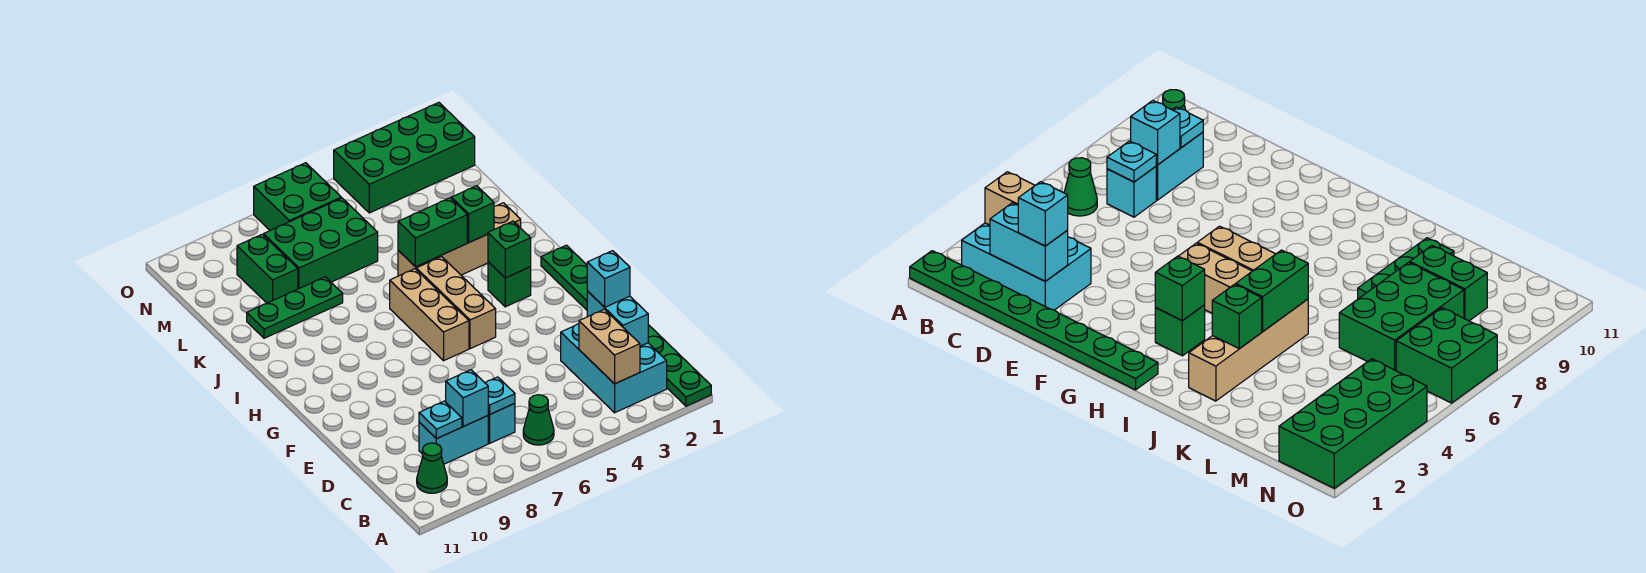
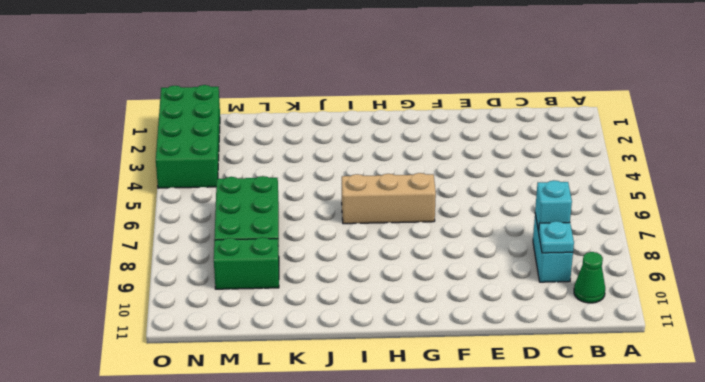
none -> green 1x8 plate [541,245,711,406]
none -> cyan 2x3 brick [561,324,667,413]
none -> green 1x1 cone [523,395,554,445]

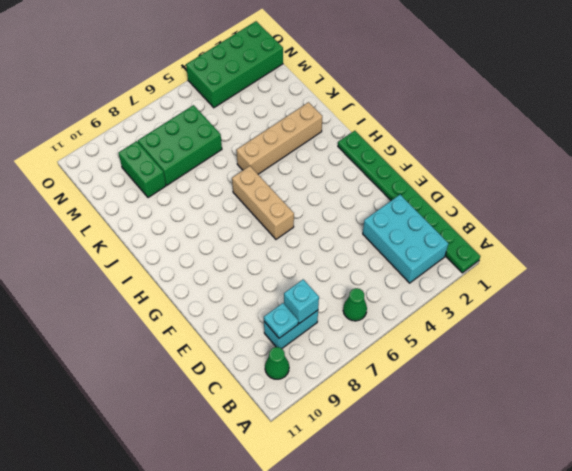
none -> cyan 1x1 brick [488,403,515,443]
none -> tan 1x3 brick [416,257,496,349]
none -> green 1x1 brick [488,262,531,307]

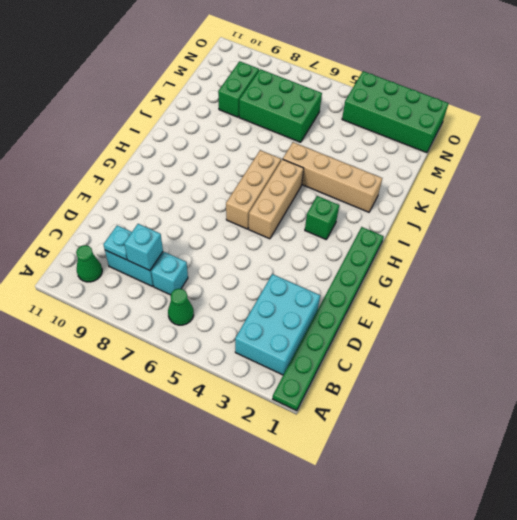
none -> green 1x3 plate [247,277,343,338]
none -> green 2x2 brick [254,163,341,230]
none -> tan 1x2 brick [579,309,640,384]

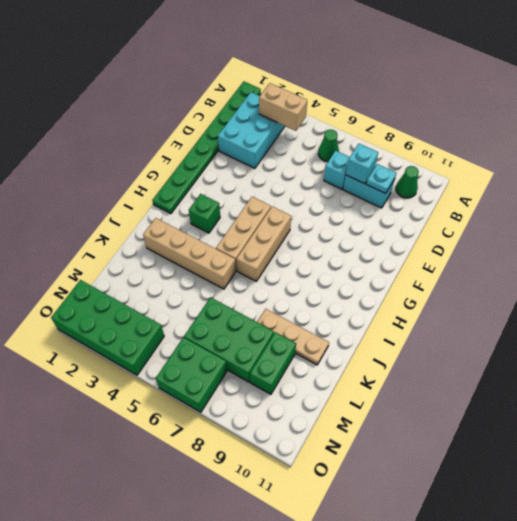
tan 1x2 brick [259,83,307,131] -> tan 1x2 brick turned to [579,309,640,384]
tan 1x3 plate [257,309,329,365] -> green 1x3 plate [247,277,343,338]
none -> cyan 1x2 brick [587,291,648,346]
none -> cyan 1x1 plate [485,377,515,414]
none -> green 1x1 brick [488,221,531,278]

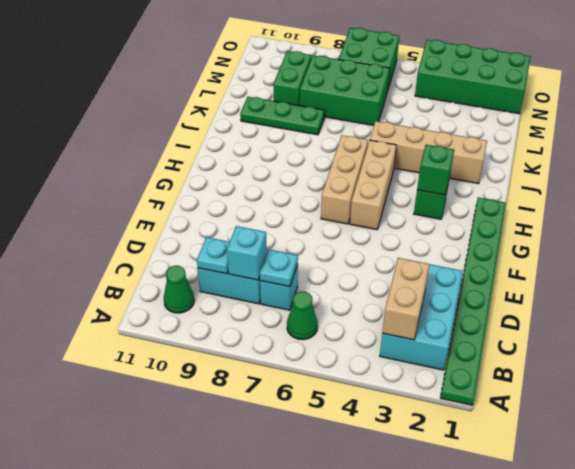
none -> cyan 1x2 brick [587,291,648,346]
none -> green 1x1 brick [451,186,494,242]
none -> green 1x2 brick [398,198,467,267]

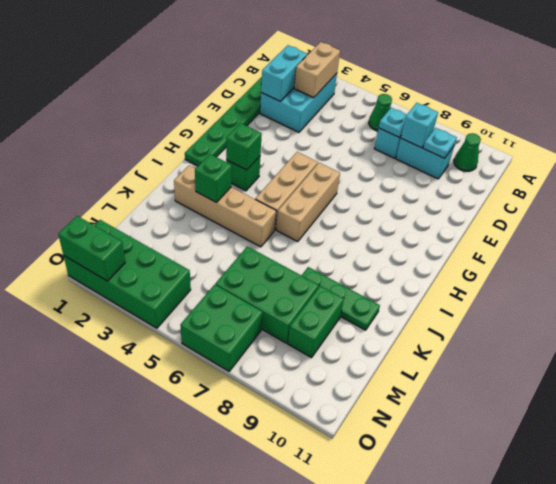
green 1x2 brick [58,216,125,281] -> green 1x2 brick moved to [398,198,467,267]
none -> cyan 1x1 brick [587,251,630,307]

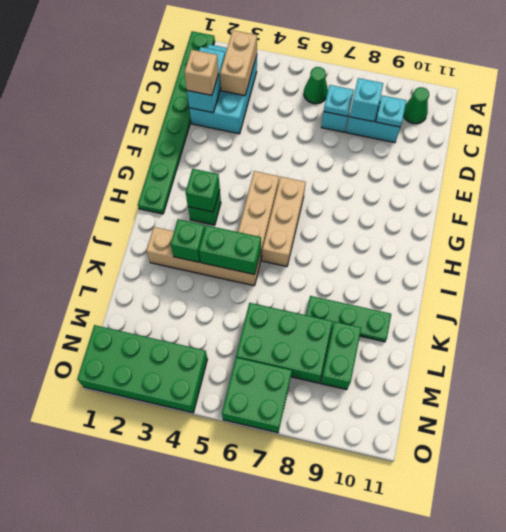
tan 1x1 brick [185,50,218,95] -> cyan 1x1 brick [587,251,630,307]

